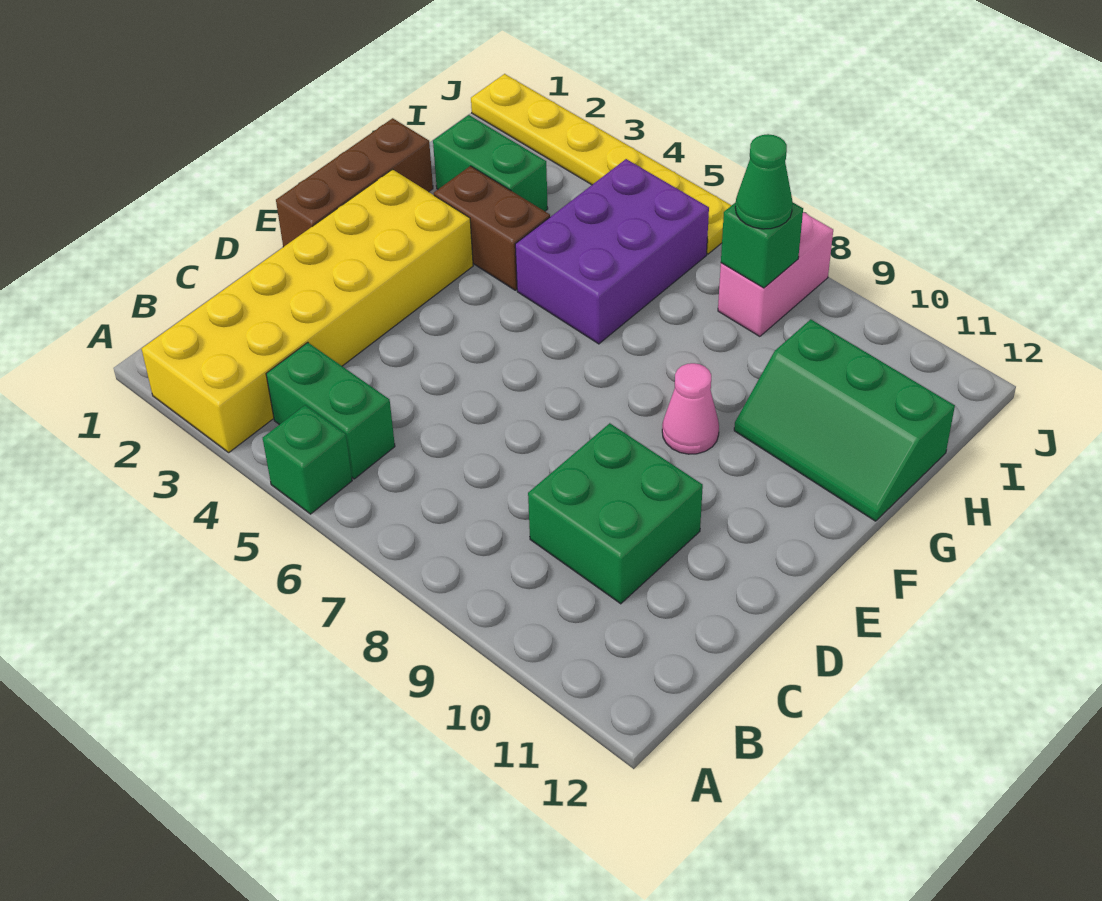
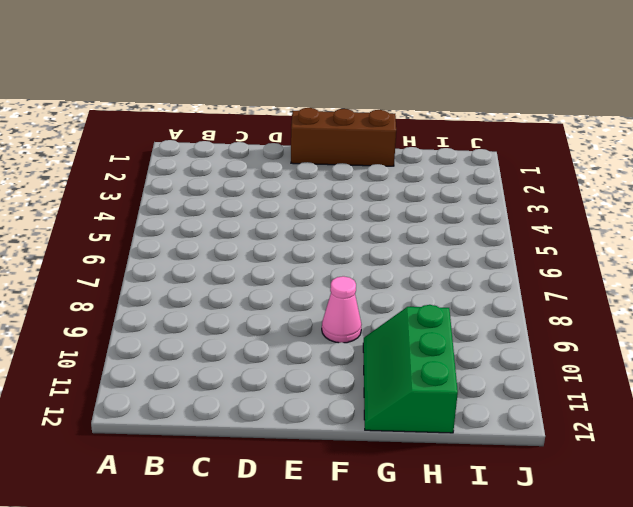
none -> yellow 2x6 brick [142,169,473,452]
none -> green 1x1 brick [263,405,352,514]
none -> green 1x2 brick [266,342,395,479]

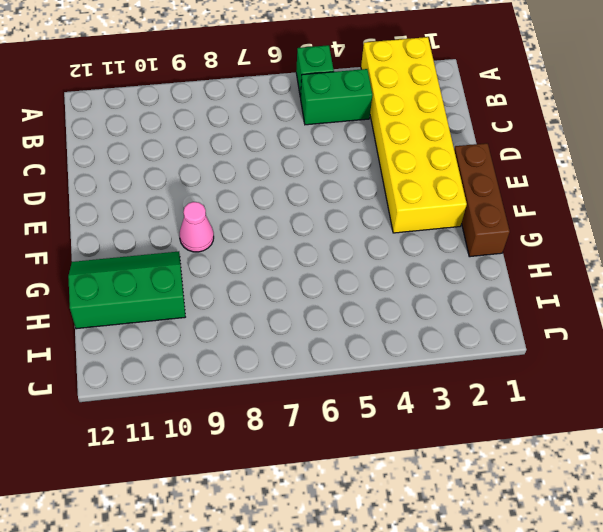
none -> green 2x2 brick [528,423,703,604]
none -> brown 1x2 brick [434,166,550,290]
none -> purple 2x3 brick [515,159,709,344]

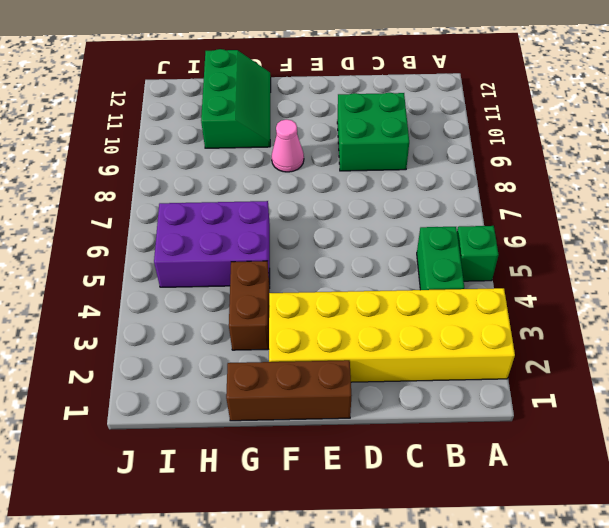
none -> green 1x2 brick [433,115,548,211]
none -> pink 1x2 brick [718,212,833,336]
none -> yellow 1x6 plate [471,74,732,254]

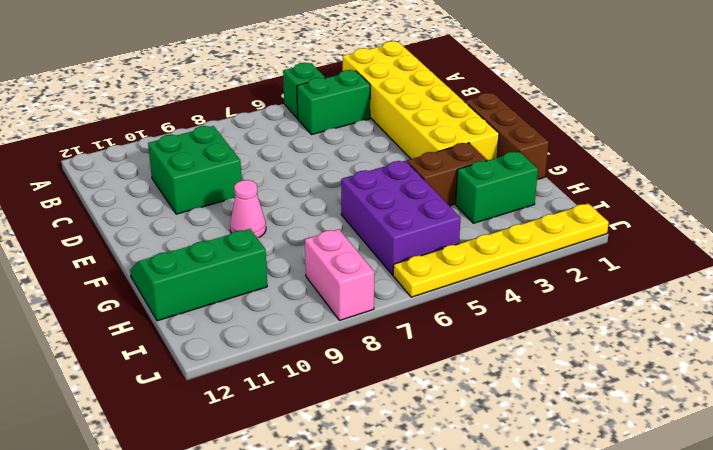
none -> green 1x1 brick [721,202,803,288]
none -> green 1x1 cone [735,134,793,229]

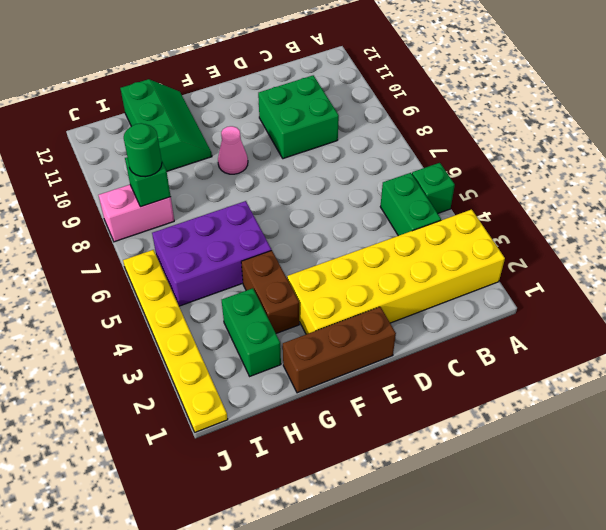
green 1x1 round brick [124,123,162,177] -> green 1x1 cone [735,134,793,229]

